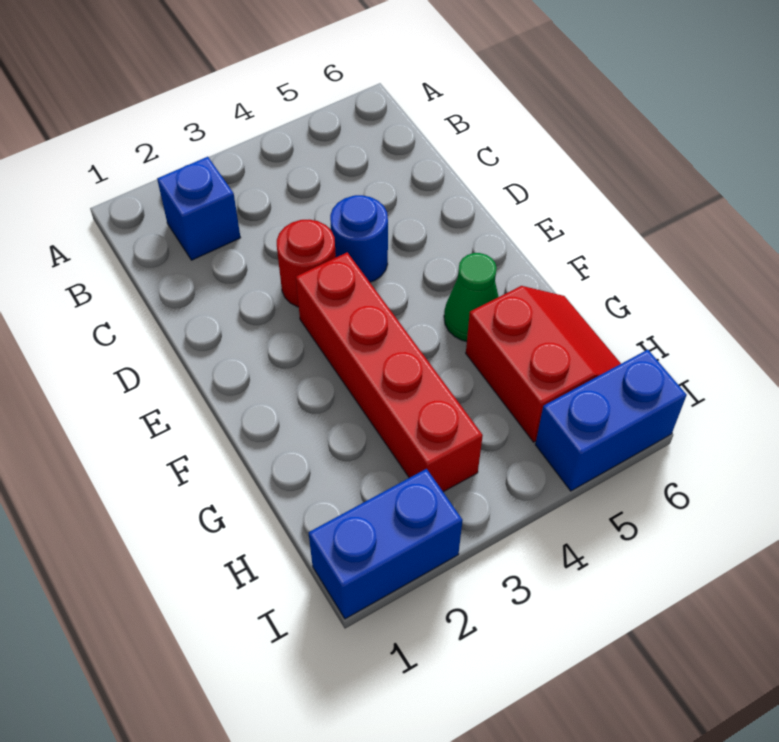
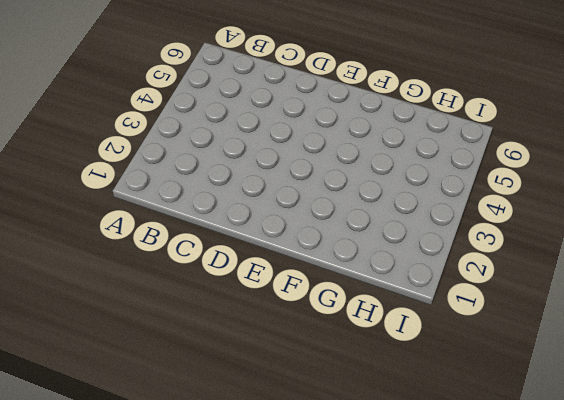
none -> blue 1x1 brick [157,157,241,260]
none -> red 1x1 round brick [277,220,336,307]

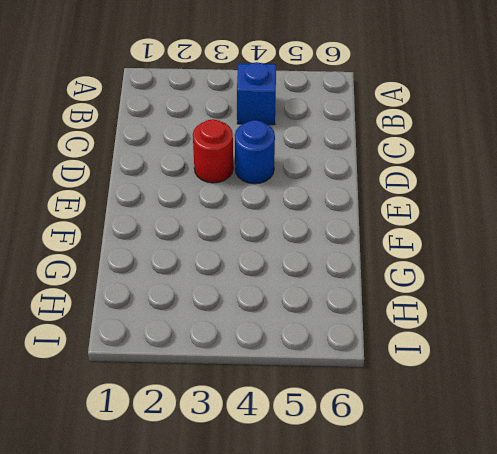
blue 1x1 brick [237,62,276,125] -> blue 1x1 brick moved to [157,157,241,260]
none -> red 1x4 brick [296,252,483,492]
none -> green 1x1 cone [444,253,499,341]

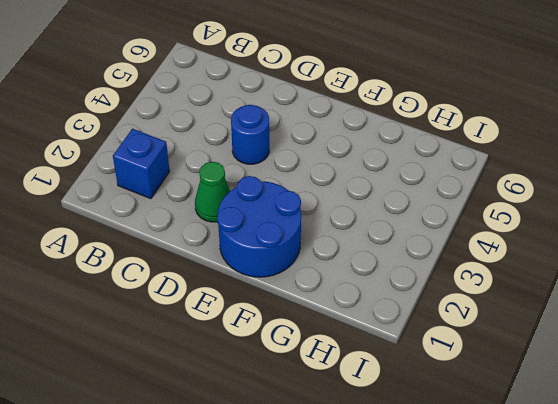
green 1x1 cone [195,162,230,222] -> green 1x1 cone moved to [444,253,499,341]
blue 2x2 round brick [218,176,301,277] -> none
none -> red 1x1 round brick [277,220,336,307]
none -> red 1x4 brick [296,252,483,492]

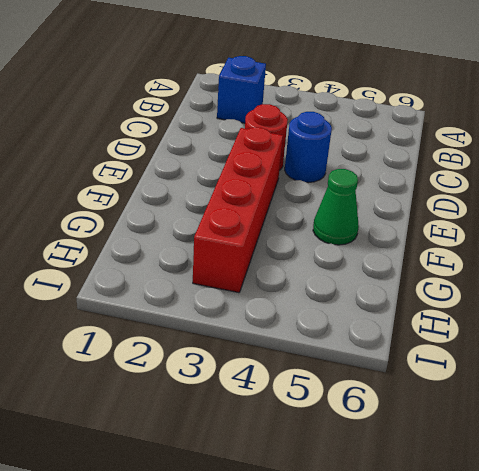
none -> red 2x2 slope [466,286,621,442]
none -> blue 1x2 brick [309,469,463,619]

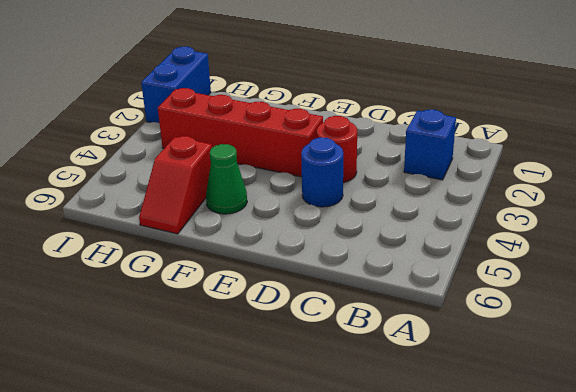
red 1x2 slope [139,136,212,234] -> red 2x2 slope [466,286,621,442]
none -> blue 1x2 brick [535,350,687,491]

